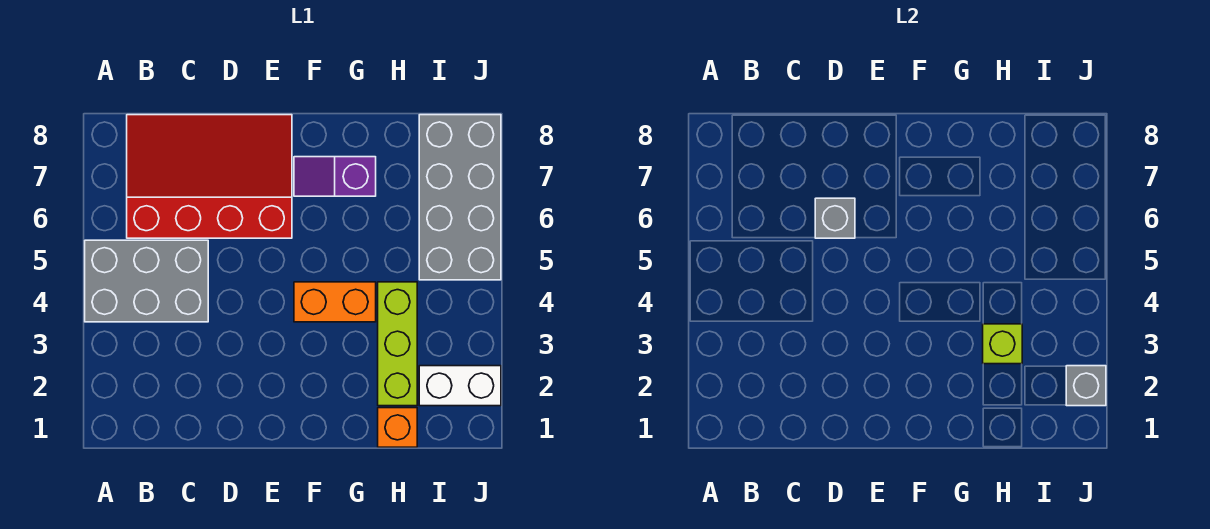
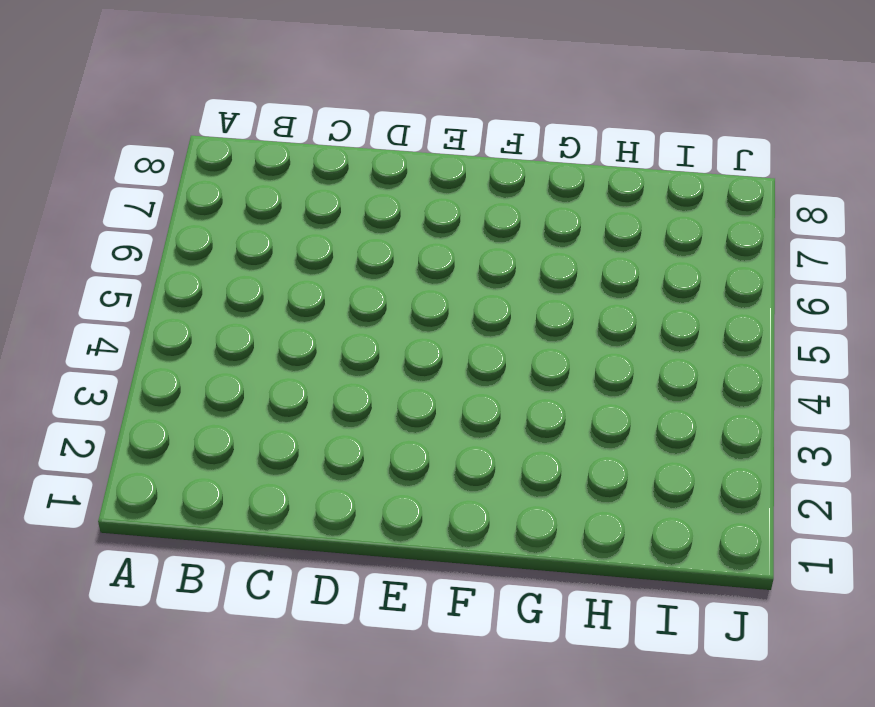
none -> grey 2x3 brick [85,240,208,322]
none -> red 3x4 slope [127,115,292,238]

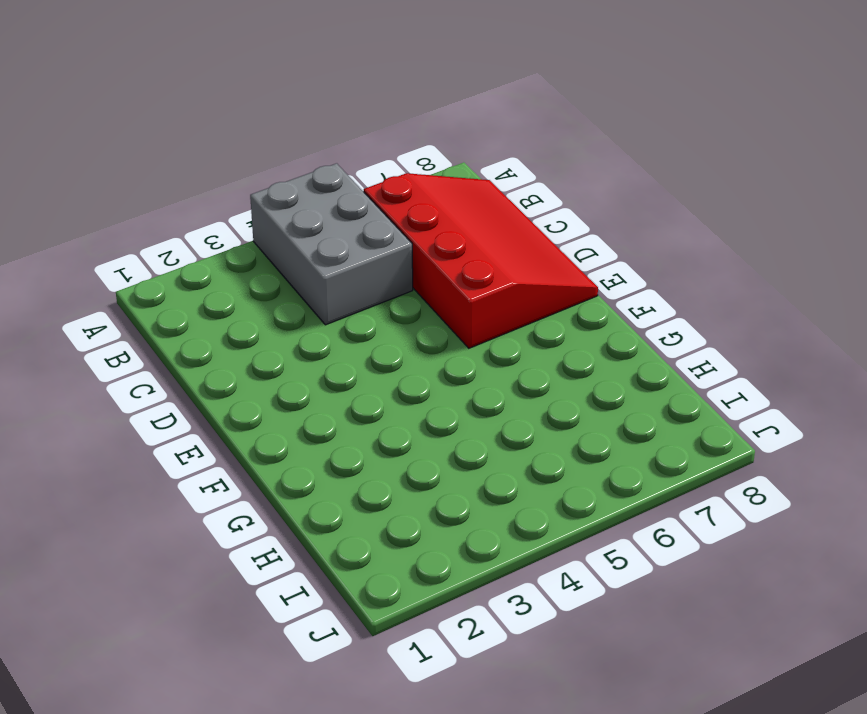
none -> orange 1x2 brick [294,282,376,322]
none -> purple 1x2 slope [294,157,376,196]

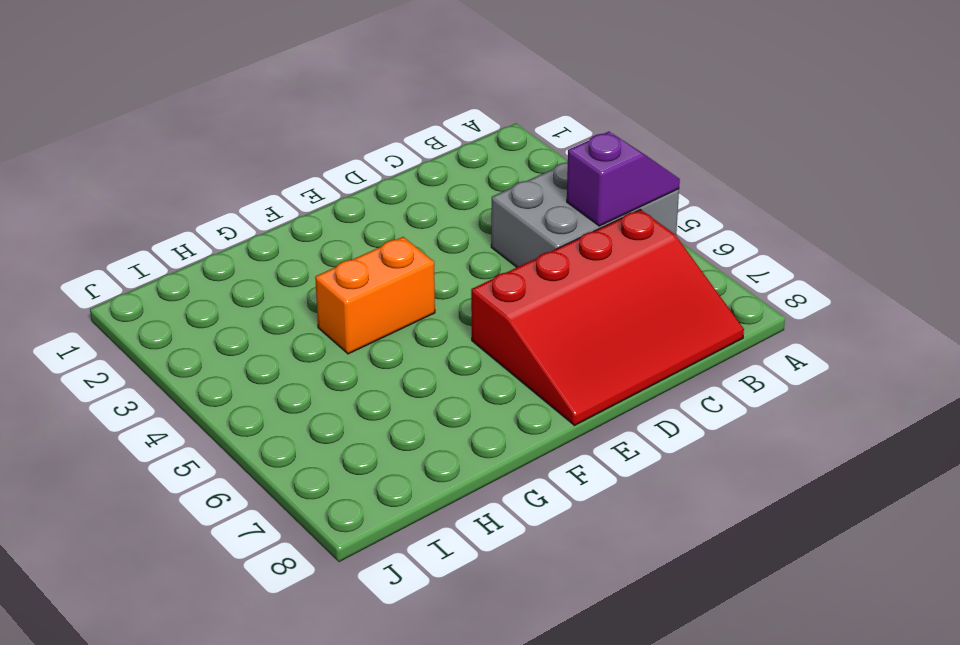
purple 1x2 slope [567,132,680,226] -> purple 1x2 slope moved to [294,157,376,196]
none -> orange 1x1 brick [378,408,417,447]
none -> lime 1x3 brick [378,282,417,406]

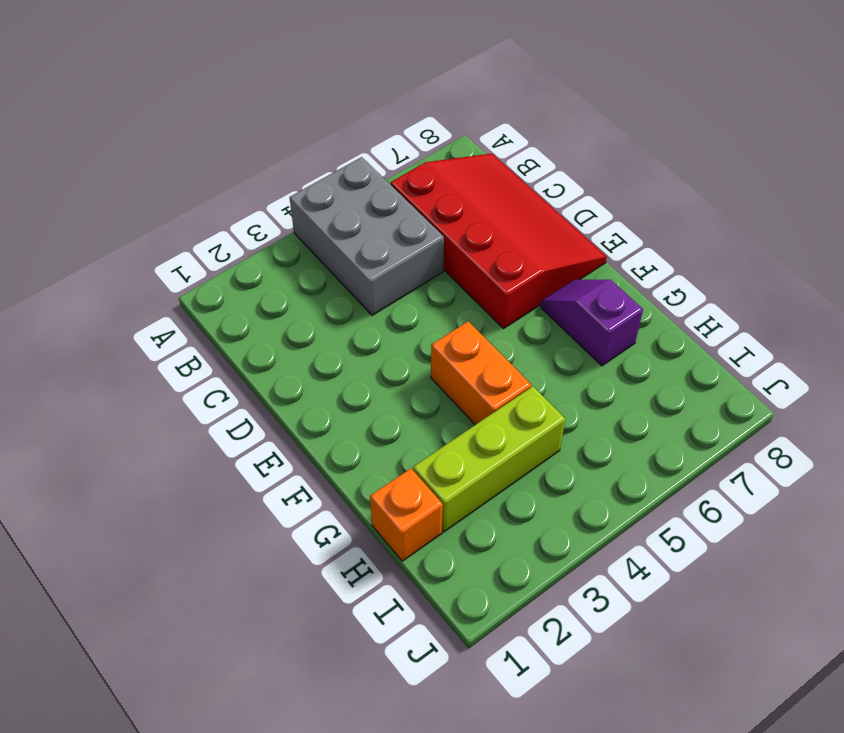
none -> white 1x2 brick [419,366,501,406]
none -> grey 2x4 brick [419,115,501,280]

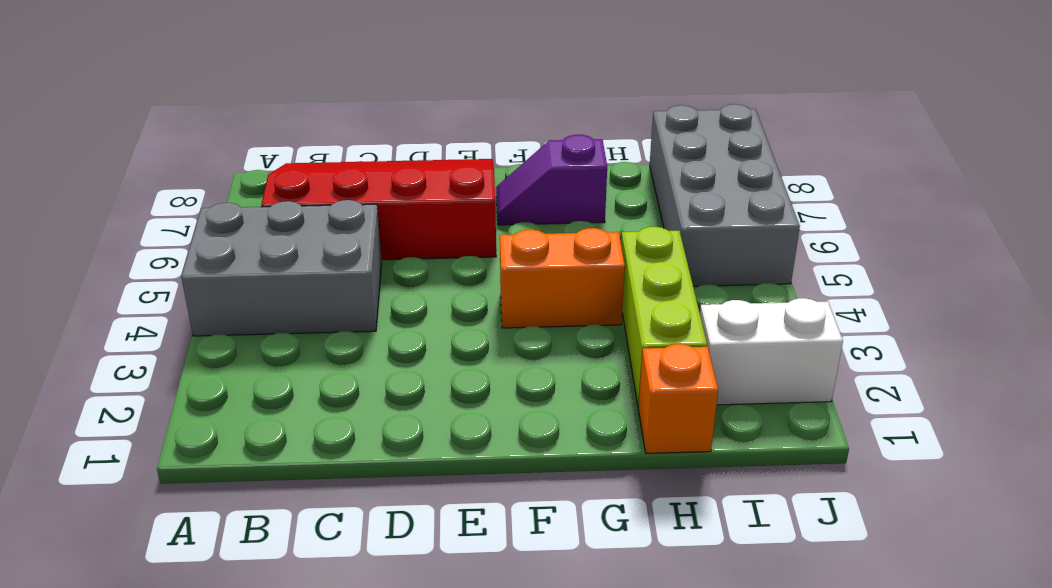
none -> grey 1x1 brick [815,198,855,238]
none -> lime 1x1 brick [983,324,1022,364]

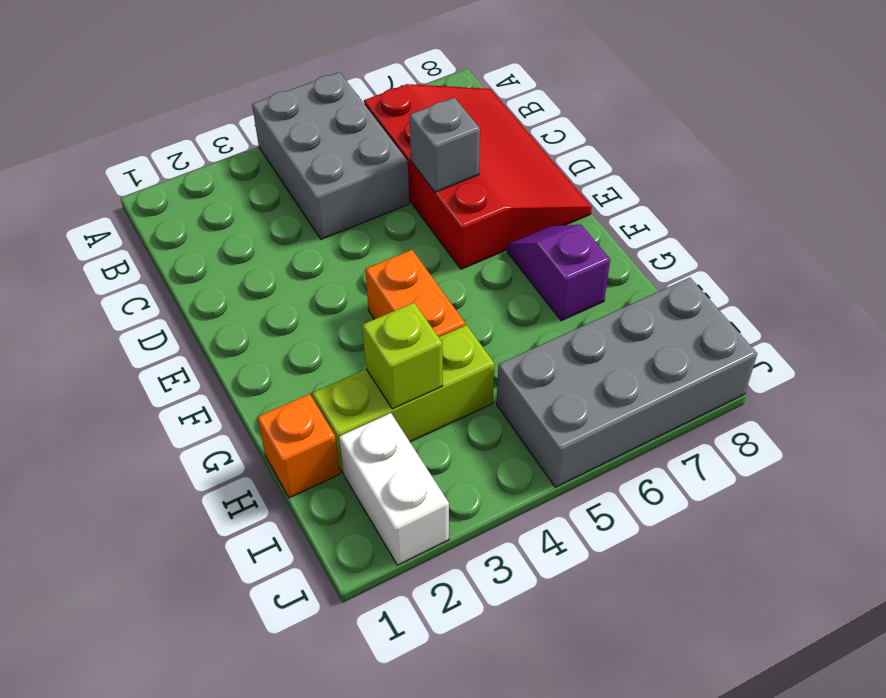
none -> grey 1x1 brick [1066,366,1106,406]

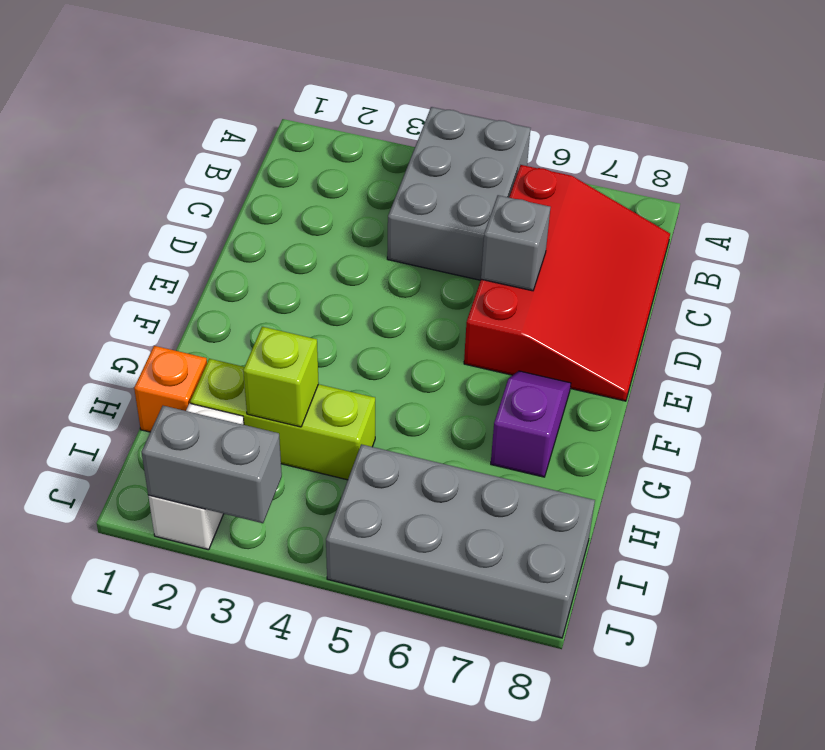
grey 1x2 brick [142,406,282,523] -> grey 1x1 brick [1066,366,1106,406]
none -> orange 1x2 brick [294,282,376,322]

